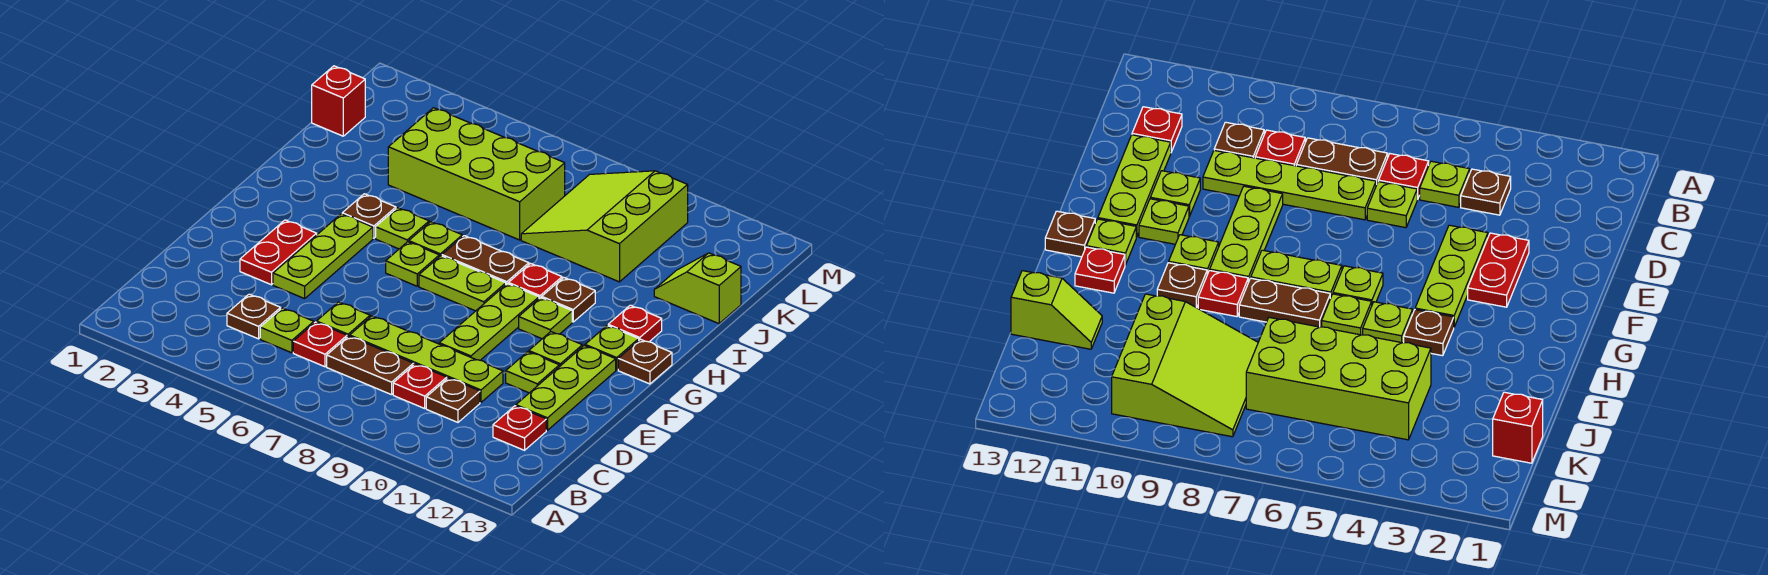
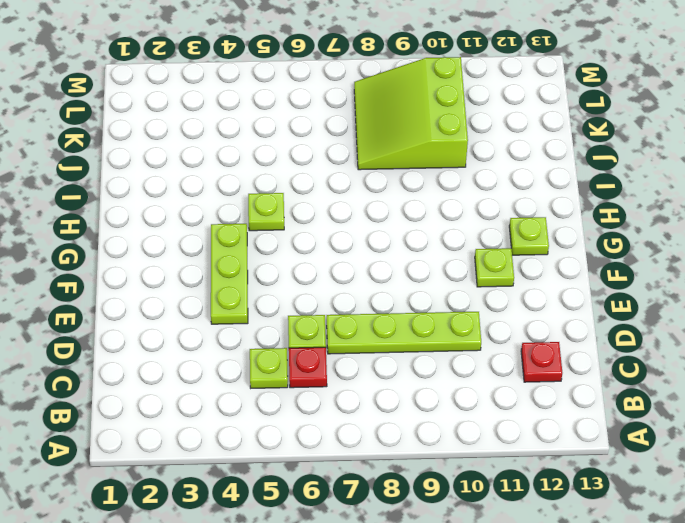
none -> brown 1x1 plate [227,294,281,339]
none -> brown 1x2 plate [327,336,414,395]
none -> red 1x1 plate [393,364,447,408]
none -> brown 1x1 plate [426,378,480,422]

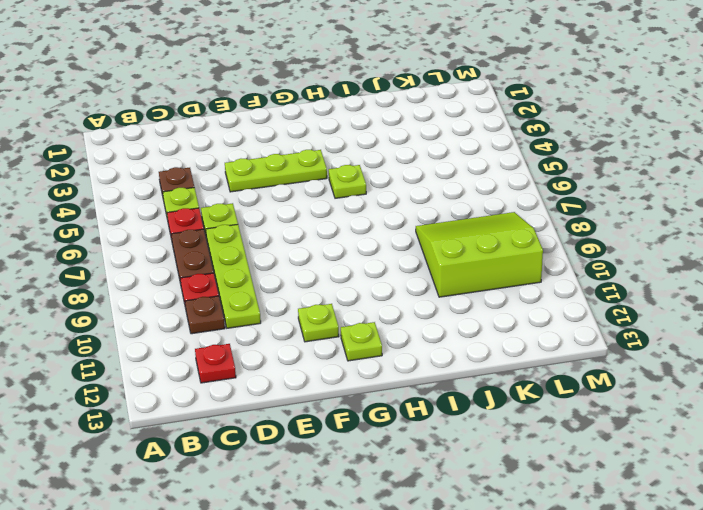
none -> lime 1x3 plate [516,346,616,430]
none -> red 1x2 plate [240,220,317,285]
none -> lime 1x3 plate [439,284,539,360]
none -> lime 1x1 plate [506,352,559,393]

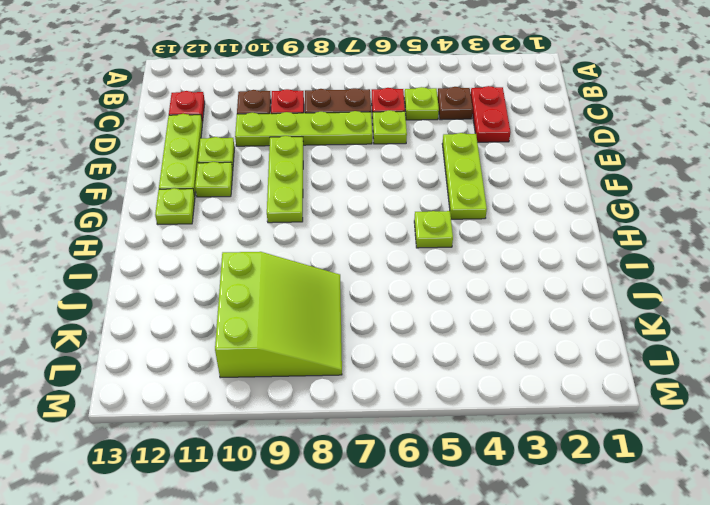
red 1x2 plate [471,86,511,142] -> red 1x2 plate moved to [240,220,317,285]
none -> lime 1x1 plate [386,242,439,286]
none -> lime 1x2 plate [419,256,506,311]
none -> lime 1x1 plate [519,298,572,339]
none -> brown 1x1 plate [618,339,672,384]

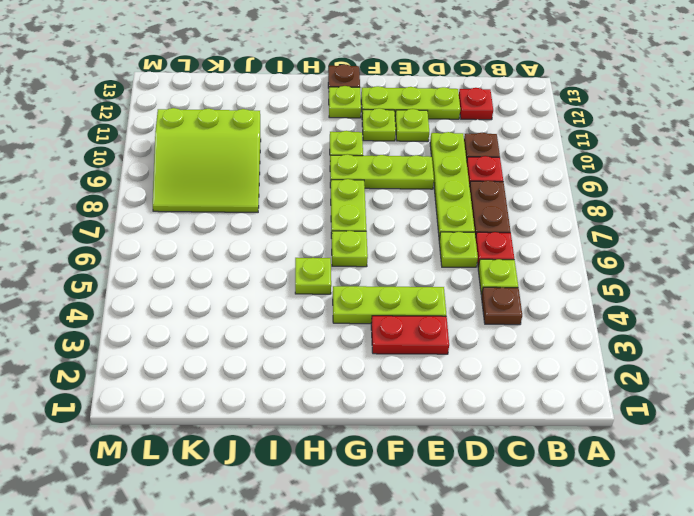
none -> brown 1x1 plate [342,194,396,238]
none -> lime 1x1 plate [409,222,462,257]
none -> brown 1x2 plate [442,236,529,284]
none -> red 1x1 plate [509,264,562,298]

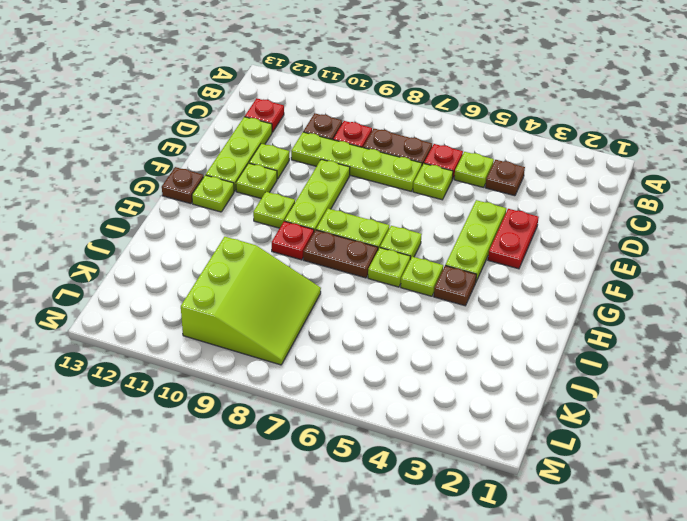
none -> brown 1x1 plate [542,277,595,322]
none -> red 1x1 plate [608,305,662,342]
none -> lime 2x4 brick [388,108,565,240]
none -> lime 1x2 slope [654,253,741,324]

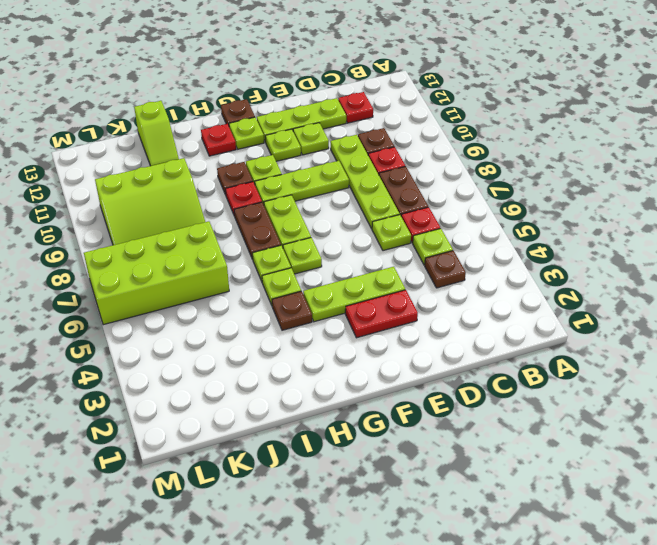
lime 2x4 brick [84,221,229,325] -> lime 2x4 brick turned to [388,108,565,240]
none -> red 1x1 brick [312,66,365,136]

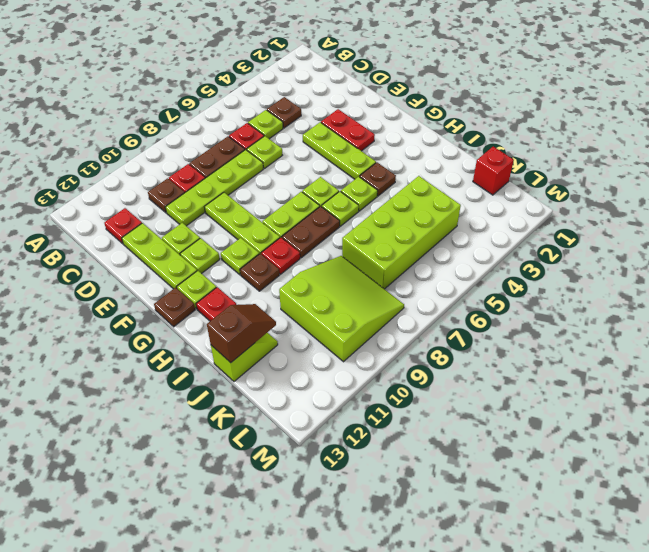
brown 1x2 slope [207,304,276,363] -> none

